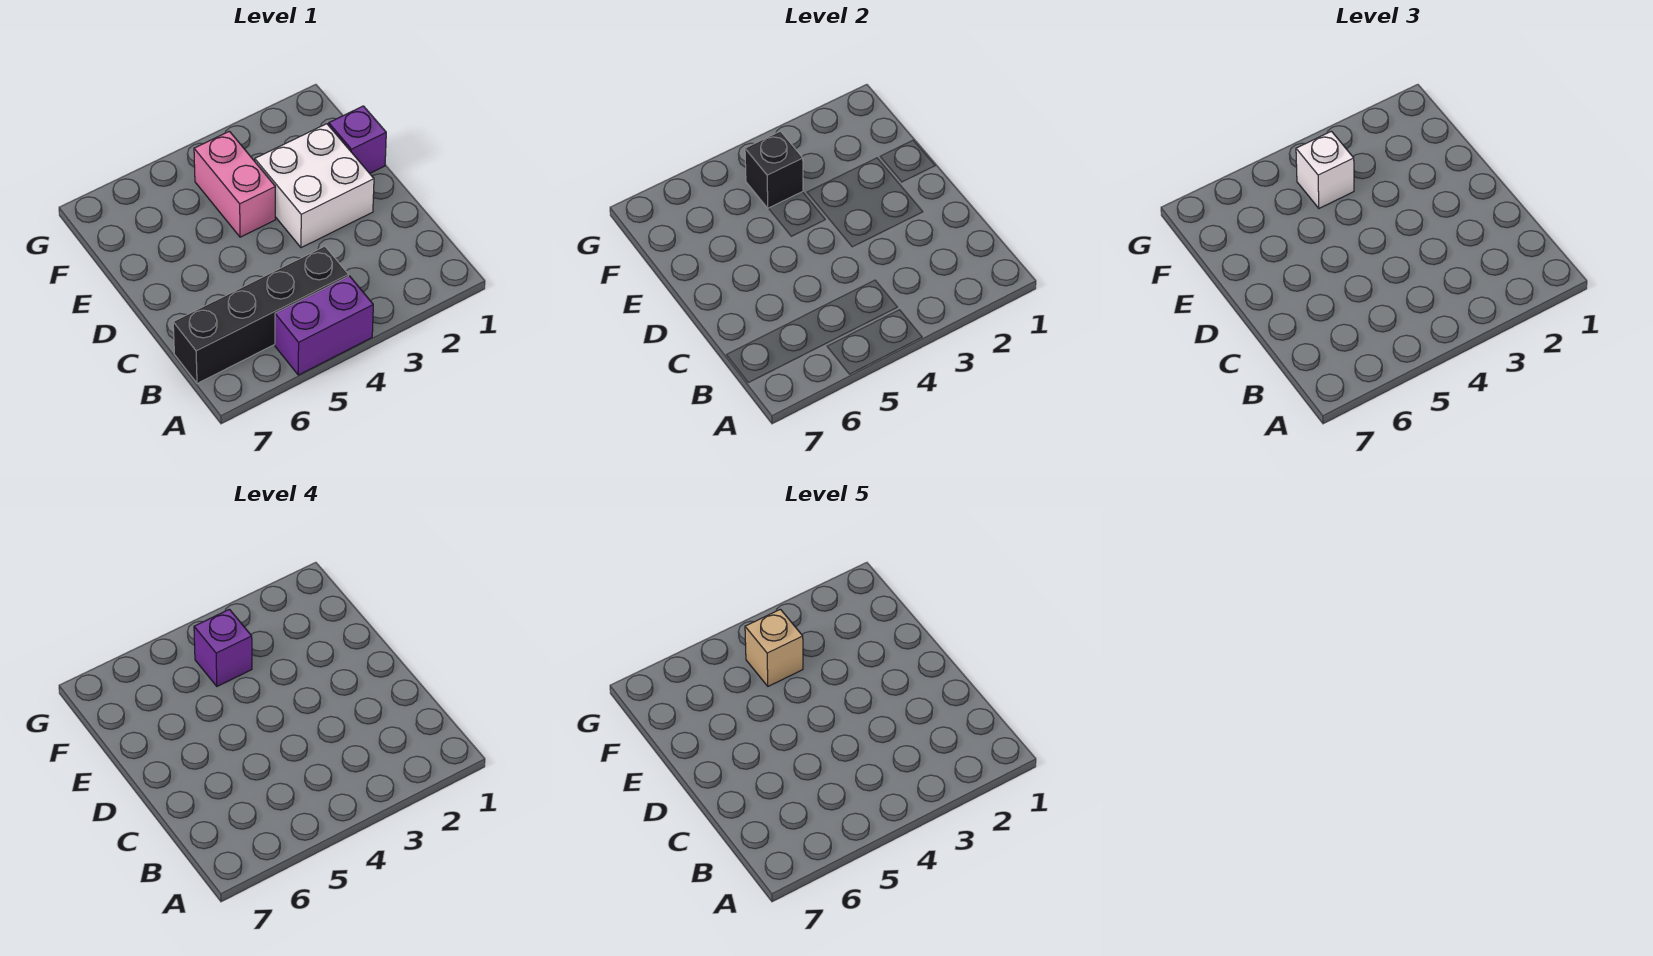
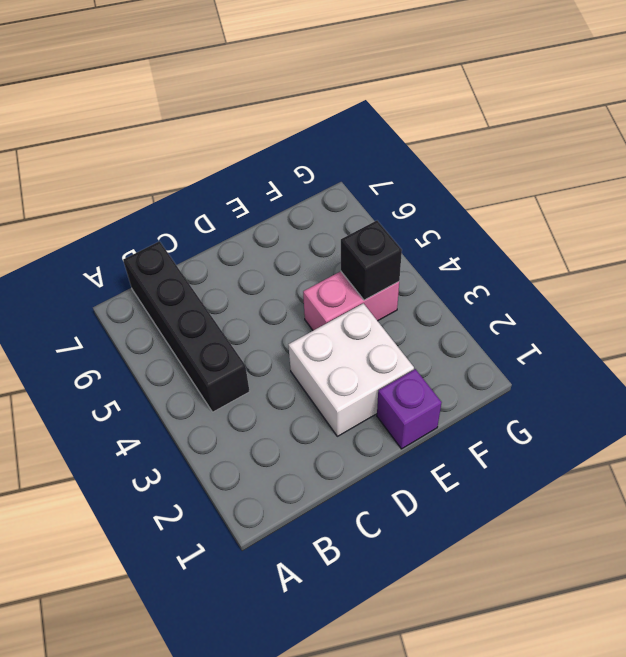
none -> purple 1x2 brick [275,276,373,375]
none -> white 1x1 brick [1296,131,1354,208]

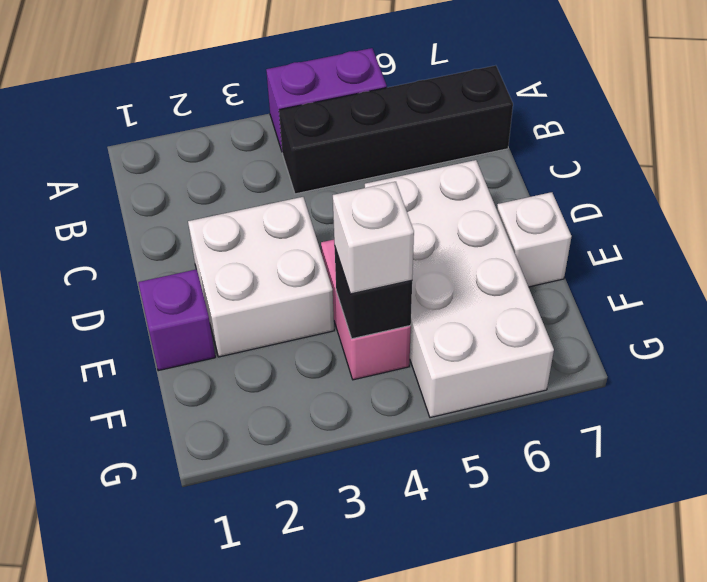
white 2x4 brick [365,160,554,418] -> none
white 1x1 brick [497,192,572,287] -> none
none -> purple 1x1 brick [194,609,252,686]
none -> tan 1x1 brick [745,609,803,686]

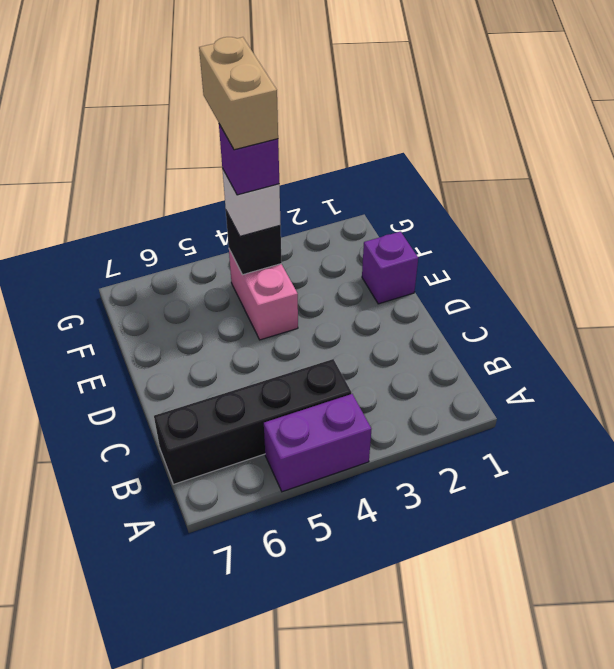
tan 1x2 brick [199,37,278,150] -> tan 1x1 brick [745,609,803,686]
none -> white 2x2 brick [255,124,374,248]

